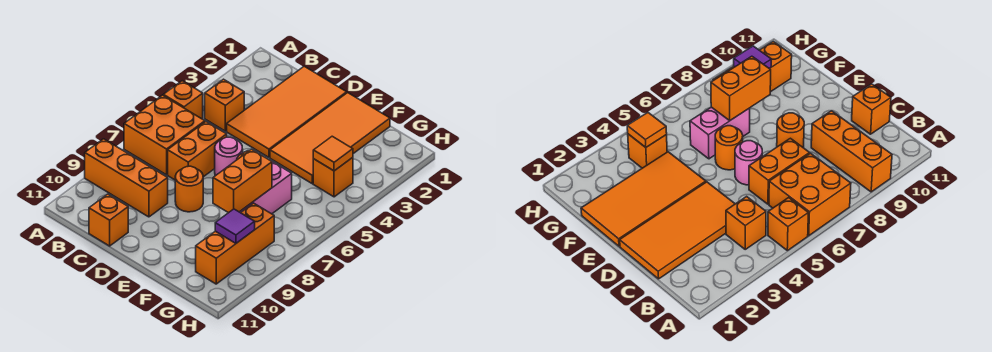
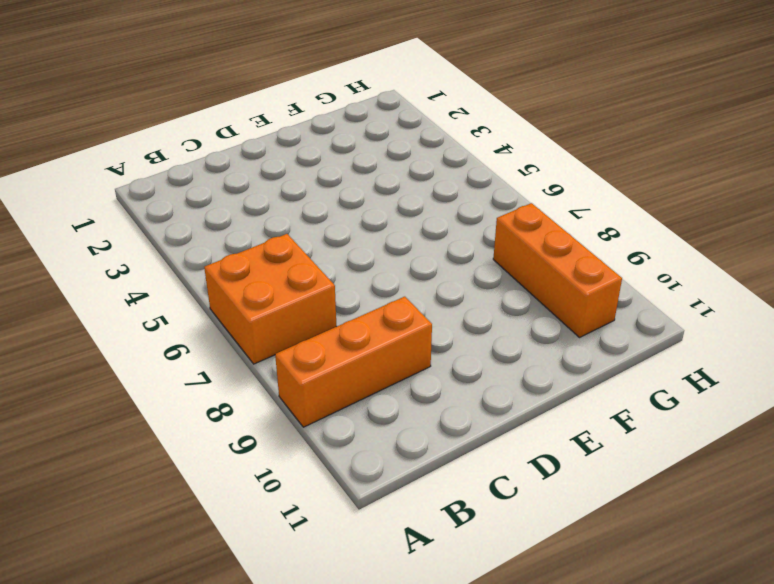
none -> orange 1x1 brick [163,81,203,119]
none -> orange 1x1 brick [205,79,244,131]
none -> orange 2x4 tile [227,66,347,157]

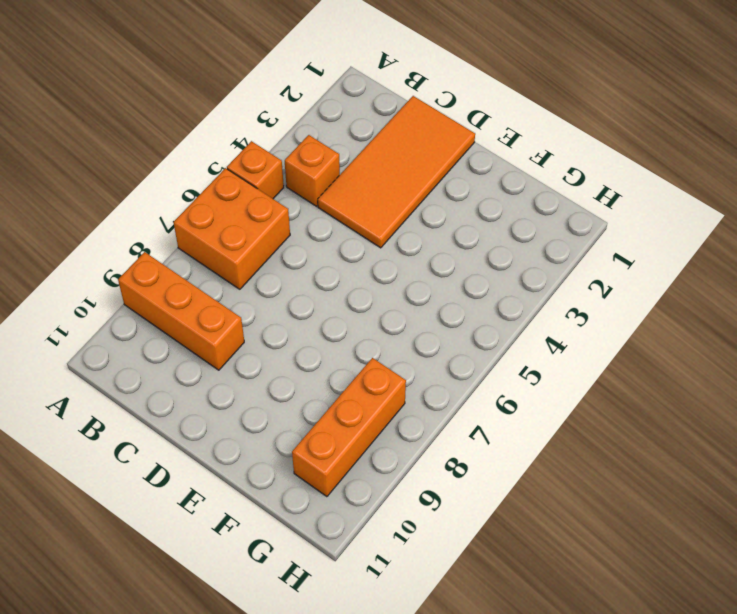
none -> orange 1x2 brick [168,122,227,180]
none -> orange 1x1 brick [89,194,128,246]
none -> pink 1x1 round brick [215,137,243,176]

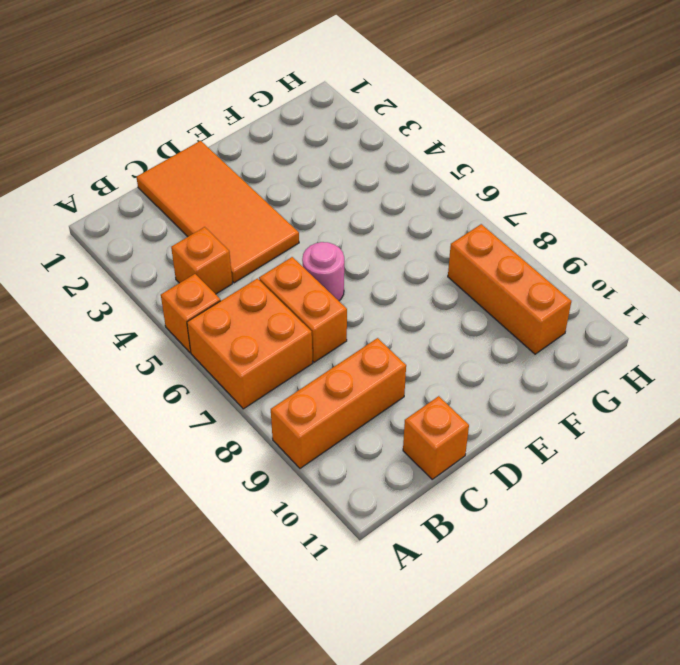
none -> orange 1x1 round brick [175,166,203,212]
none -> orange 2x4 tile [270,93,390,184]
none -> orange 1x1 round brick [715,126,743,170]

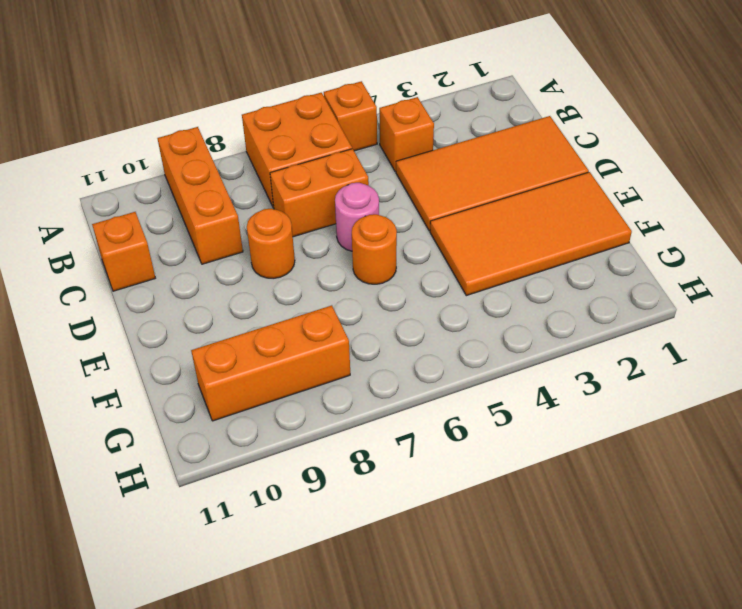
none -> pink 1x2 brick [240,162,292,214]
none -> orange 1x1 brick [313,157,353,197]
none -> orange 1x2 brick [213,149,272,213]

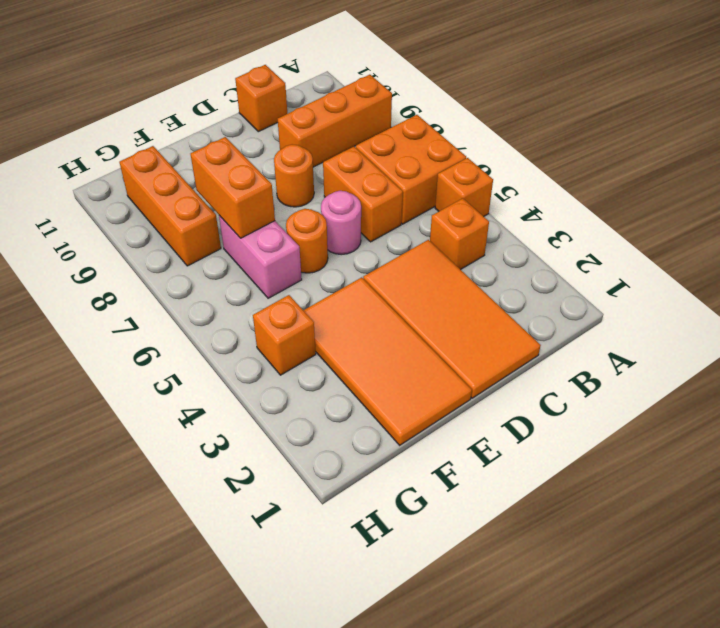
none -> orange 1x1 tile [313,136,353,171]
none -> purple 1x1 tile [215,209,255,243]

